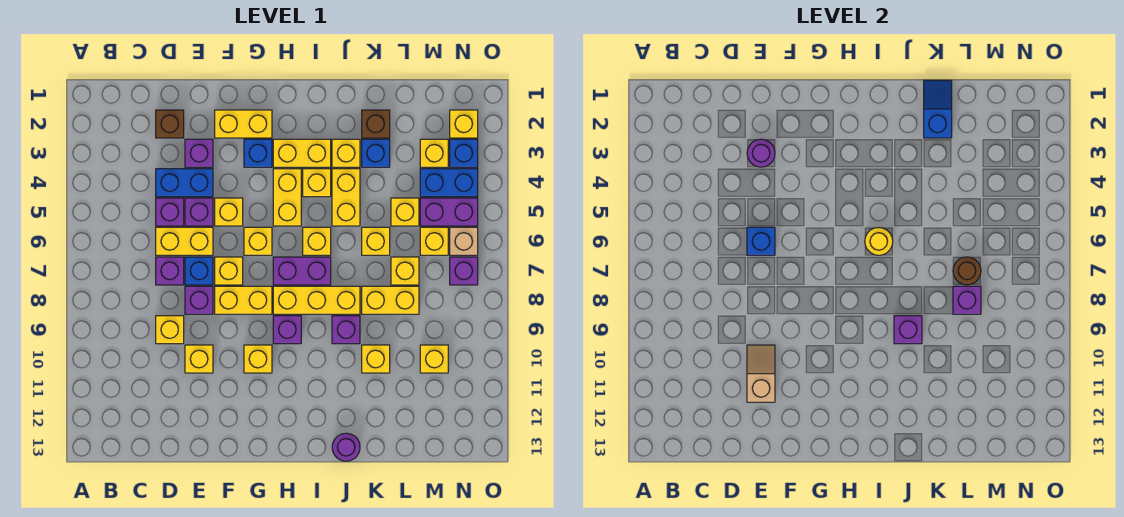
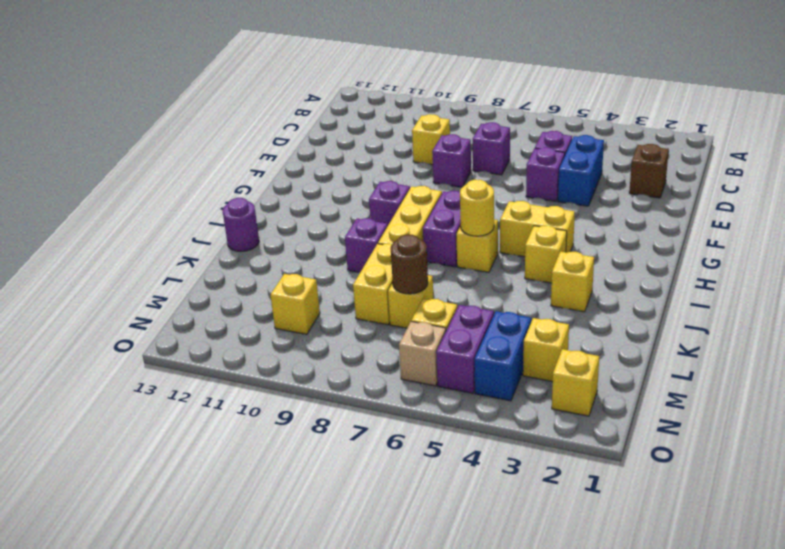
none -> yellow 1x2 brick [156,227,213,255]
none -> purple 1x1 brick [185,139,213,167]
none -> blue 1x1 brick [185,257,213,285]
none -> yellow 1x1 brick [185,345,213,373]

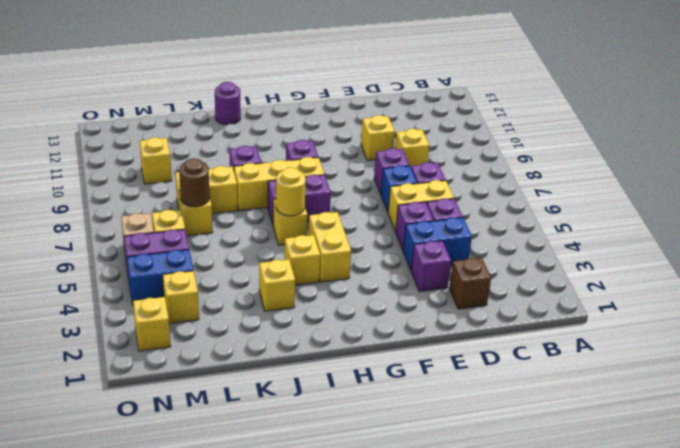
none -> yellow 1x2 brick [215,110,272,138]
none -> yellow 1x1 brick [215,198,243,226]
none -> yellow 1x1 brick [215,257,243,285]
none -> yellow 1x2 brick [215,286,272,314]

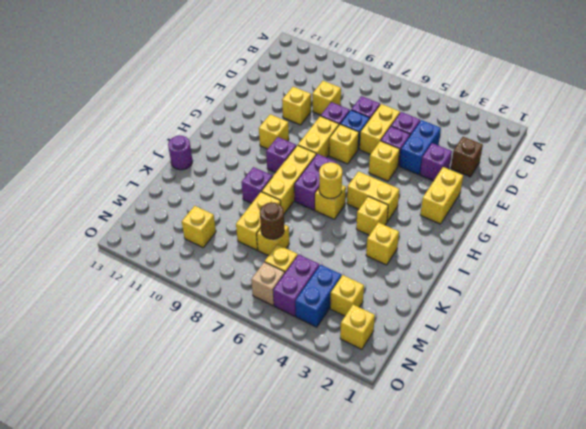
none -> blue 1x1 brick [244,139,272,167]
none -> yellow 1x1 brick [244,227,272,255]
none -> yellow 1x2 brick [273,139,331,167]
none -> yellow 1x2 brick [332,169,360,226]

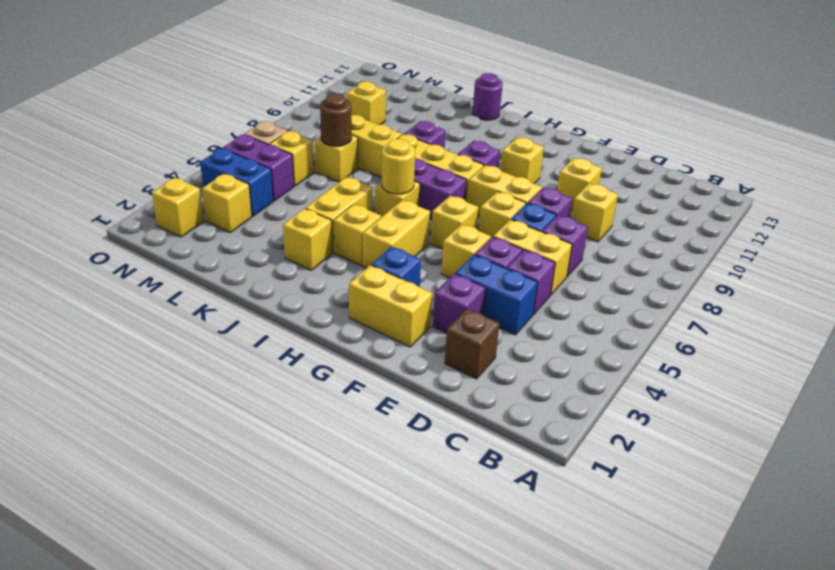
none -> yellow 1x2 brick [273,139,331,167]
none -> brown 1x1 brick [362,110,390,138]
none -> blue 1x1 brick [362,139,390,167]
none -> yellow 1x1 brick [362,227,390,255]

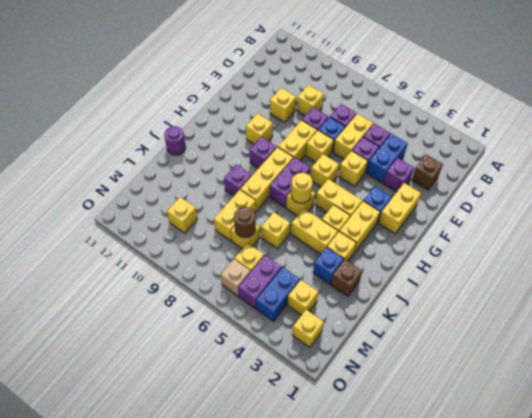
none -> yellow 1x1 brick [362,345,390,373]
none -> yellow 1x1 brick [391,198,419,226]
none -> blue 1x1 brick [450,139,478,167]
none -> purple 1x1 brick [450,257,478,285]

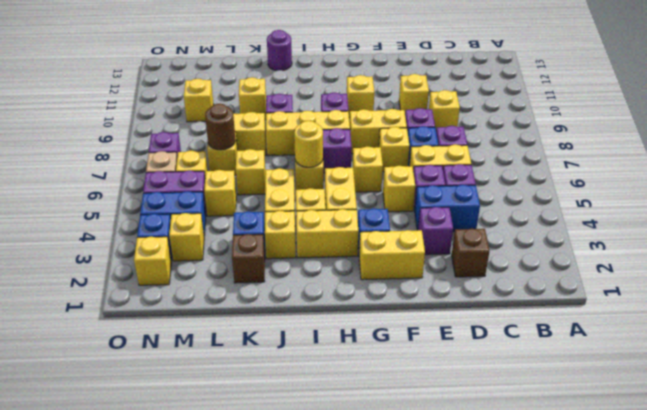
none -> purple 1x1 round brick [747,139,775,167]
none -> blue 1x1 brick [747,227,775,255]
none -> tan 1x2 slope [747,345,775,402]
none -> purple 1x1 brick [894,316,922,344]

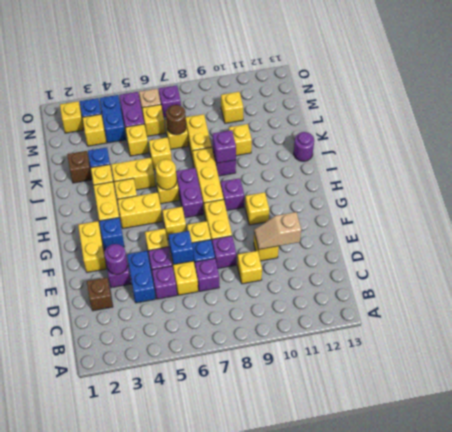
none -> blue 1x2 slope [924,80,952,138]
none -> purple 1x1 brick [953,286,981,314]

